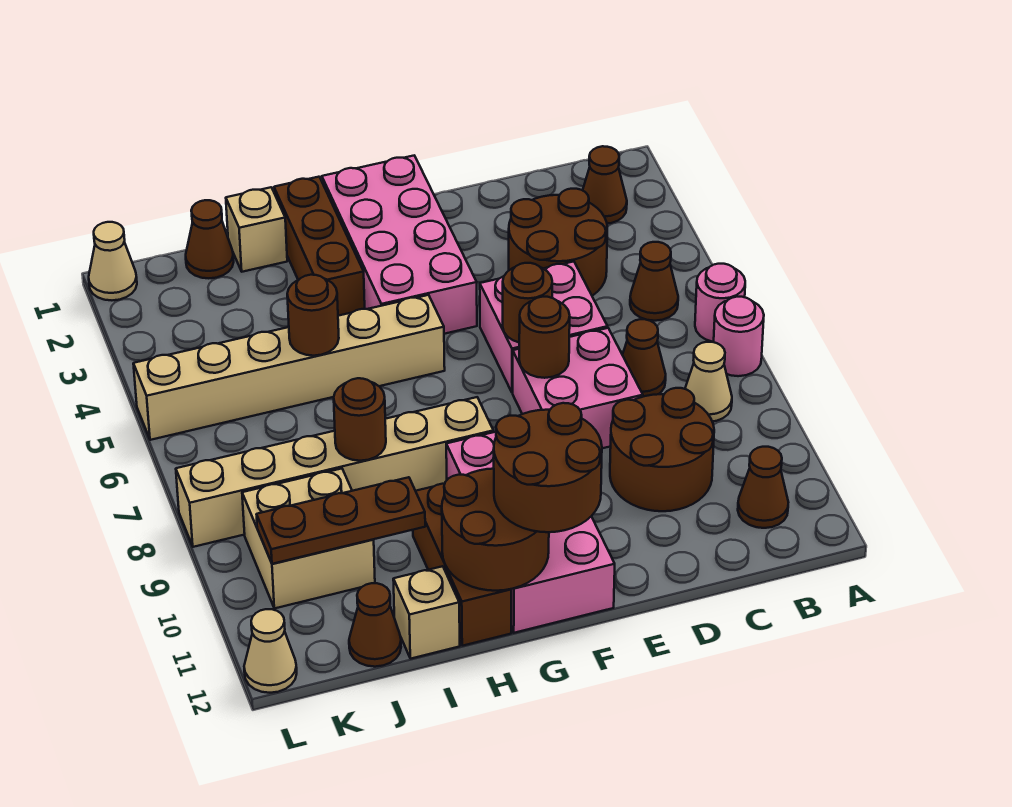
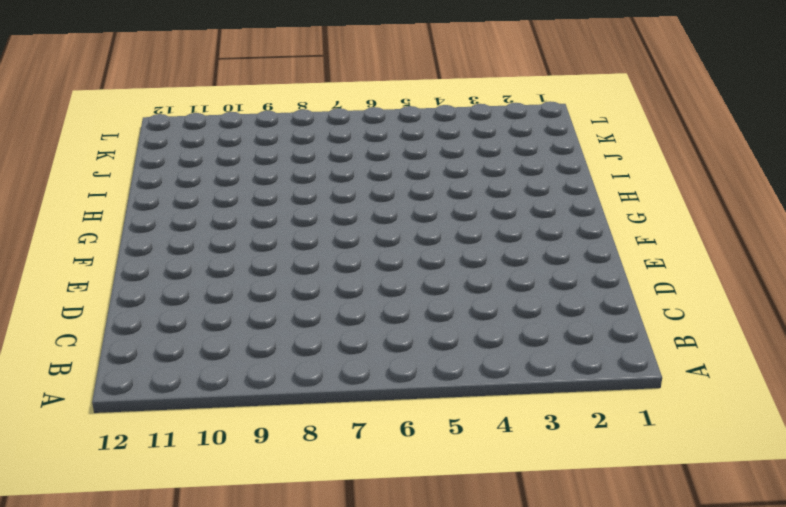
none -> pink 1x1 round brick [695,264,745,342]
none -> pink 1x1 round brick [714,297,764,376]
none -> brown 1x1 cone [583,146,627,224]
none -> brown 1x1 cone [630,242,678,321]

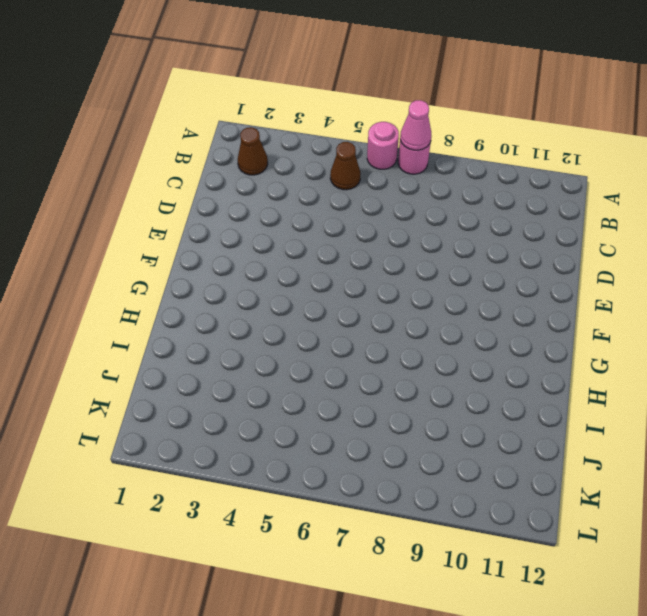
pink 1x1 cone [400,100,431,150] -> none
none -> tan 1x1 cone [685,342,732,421]
none -> brown 1x1 cone [738,447,788,528]
none -> brown 2x2 round brick [509,189,607,296]
none -> brown 1x1 cone [623,319,666,397]

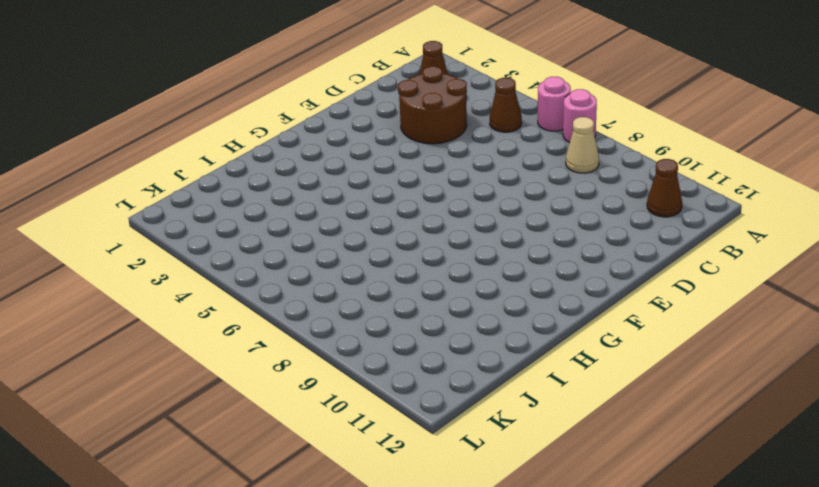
none -> brown 1x1 cone [623,319,666,397]
none -> brown 2x2 round brick [610,388,714,511]
none -> pink 2x2 brick [480,262,608,393]
none -> pink 2x2 brick [513,328,643,448]

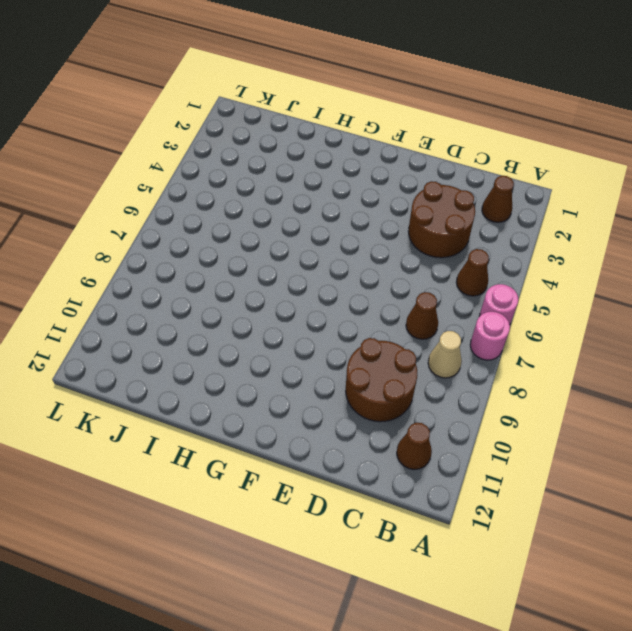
none -> pink 2x2 brick [480,262,608,393]
none -> pink 2x2 brick [513,328,643,448]
none -> pink 2x4 brick [322,156,477,334]
none -> pink 2x4 brick [446,432,615,633]

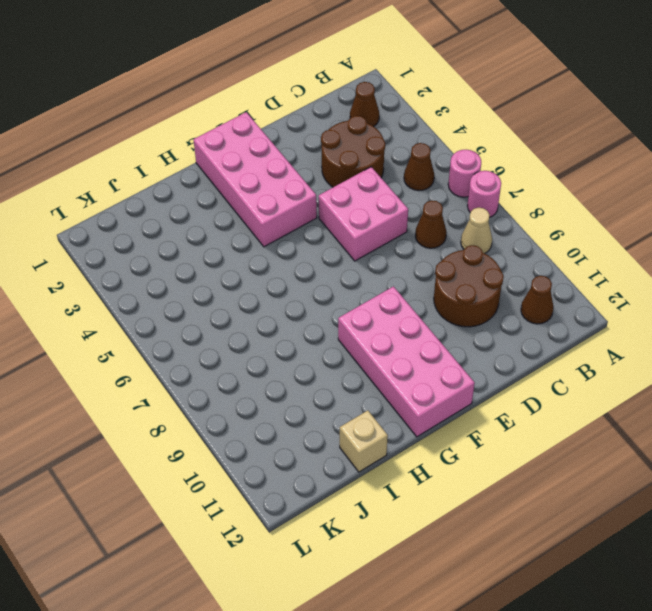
none -> pink 2x2 brick [513,328,643,448]
none -> tan 1x6 brick [133,295,445,440]
none -> tan 1x6 brick [176,397,493,547]
none -> brown 1x3 brick [274,177,365,316]

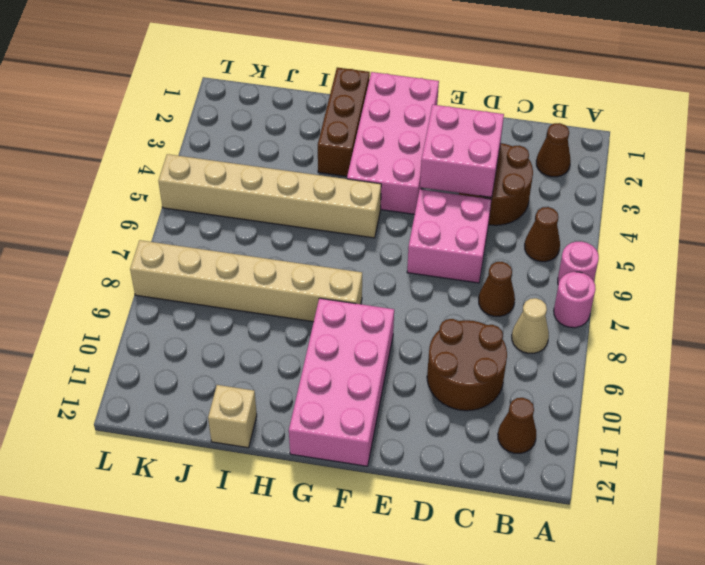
pink 2x2 brick [420,105,504,197] -> pink 2x2 brick moved to [513,328,643,448]
none -> brown 1x3 brick [413,484,511,646]
none -> tan 1x1 brick [226,187,287,272]
none -> brown 1x1 cone [186,200,234,278]
none -> tan 2x2 brick [242,469,375,608]

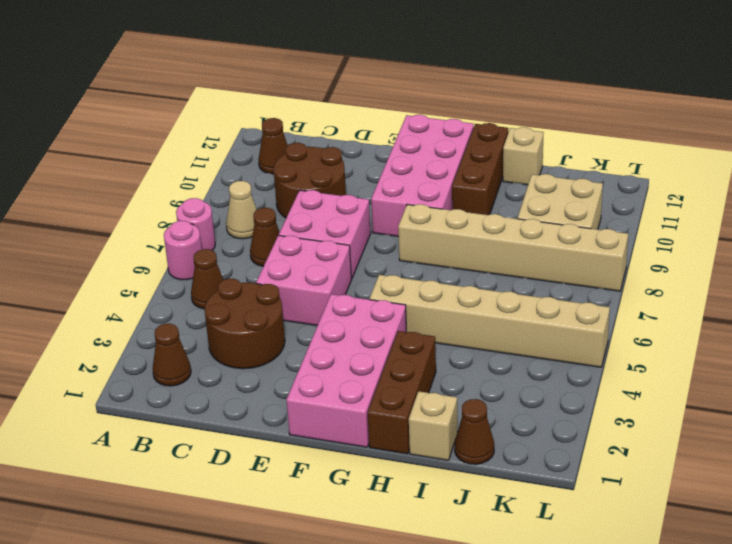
none -> brown 1x1 cone [349,583,401,667]
none -> tan 1x1 cone [89,222,137,300]
none -> tan 1x1 cone [244,609,297,693]
none -> brown 1x1 round brick [503,263,552,342]

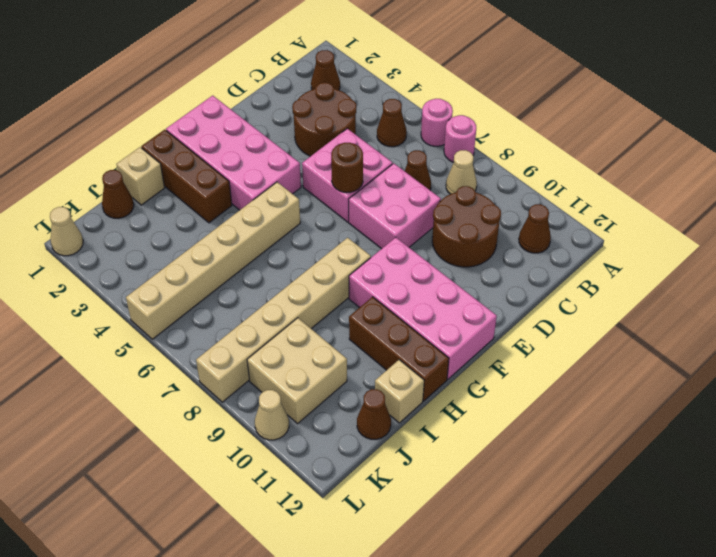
tan 1x1 cone [255,390,289,440] -> tan 1x1 cone moved to [244,609,297,693]
none -> brown 1x1 round brick [519,297,570,378]
none -> brown 2x2 round brick [442,469,549,591]
none -> brown 1x1 round brick [287,275,339,356]
none -> brown 1x1 round brick [334,378,386,461]

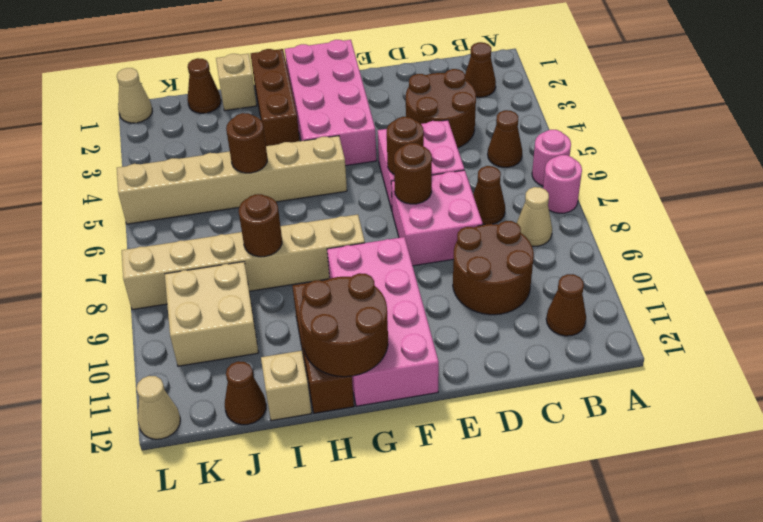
none -> brown 1x3 plate [257,477,425,564]
none -> brown 2x2 round brick [494,403,602,532]

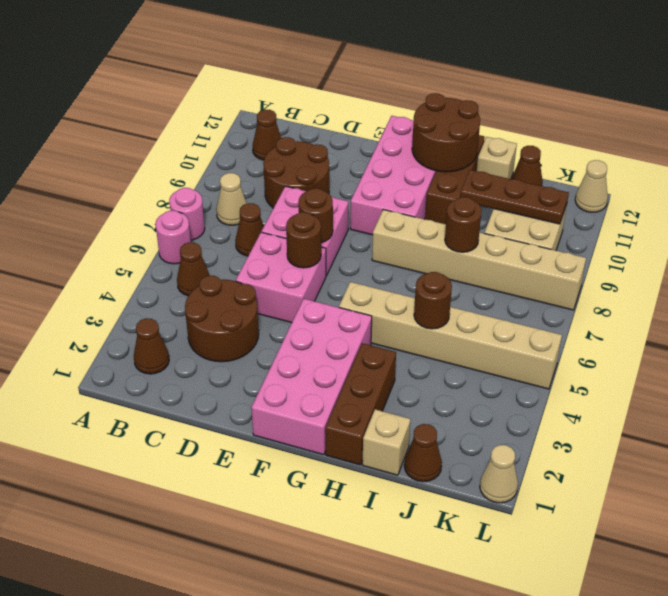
none -> brown 2x2 round brick [494,403,602,532]

